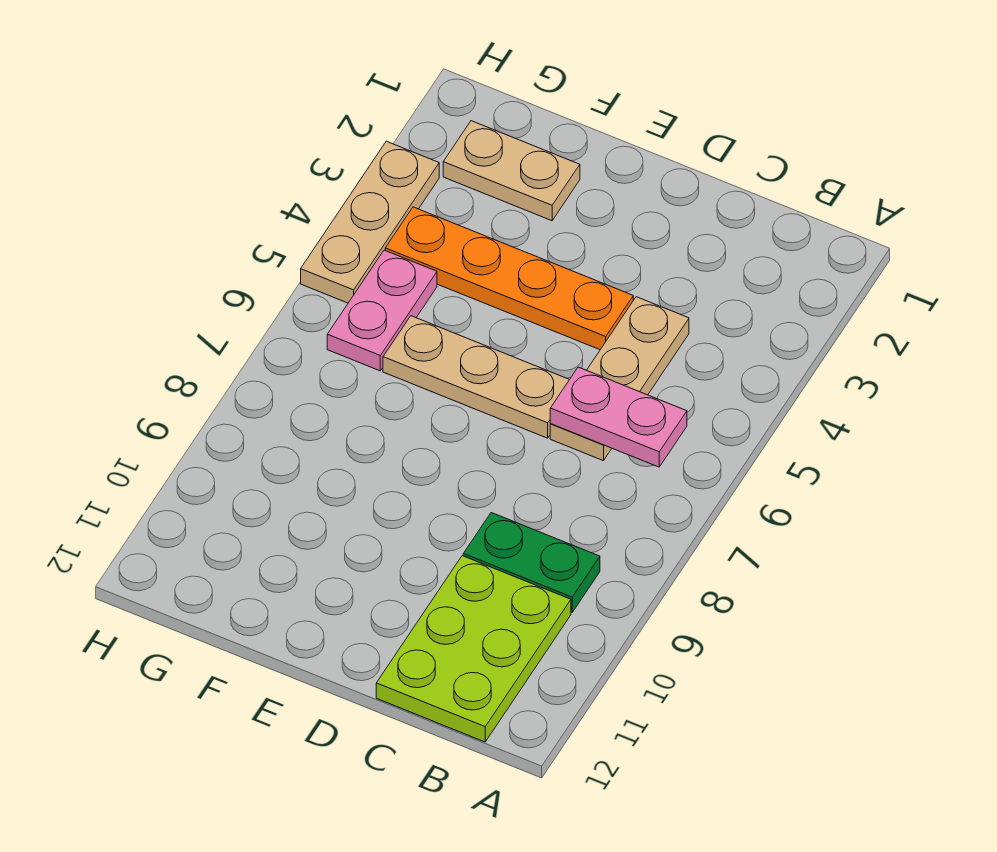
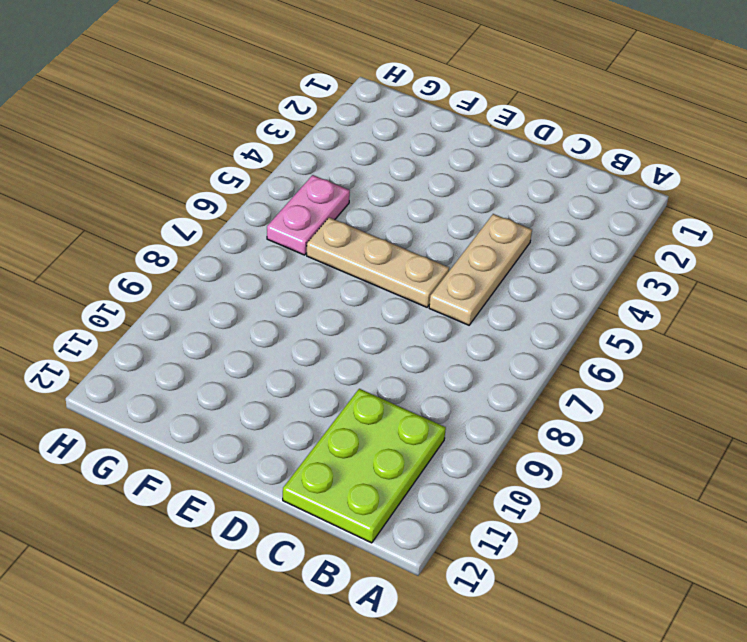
none -> green 1x2 plate [463,513,600,612]
none -> orange 1x4 plate [385,207,633,350]

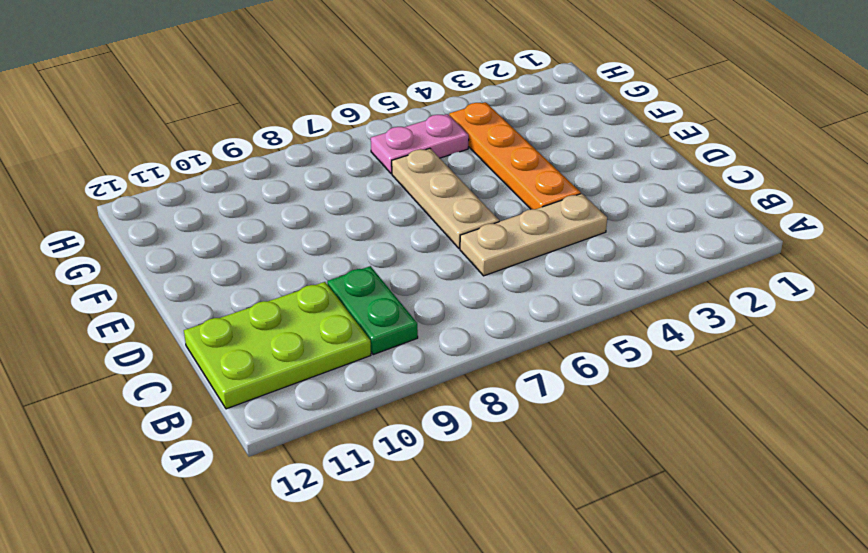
none -> tan 1x2 plate [443,121,580,221]
none -> tan 1x3 plate [301,141,439,303]

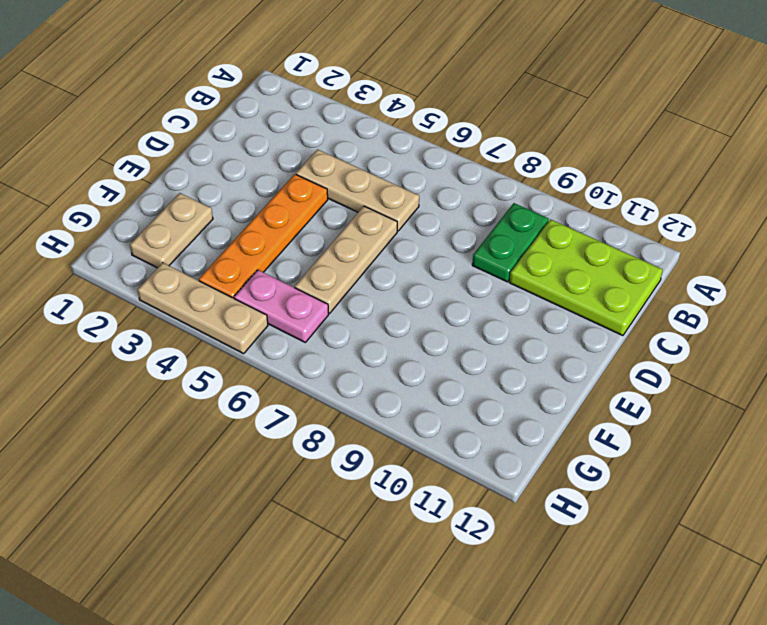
none -> pink 1x2 plate [550,367,687,467]

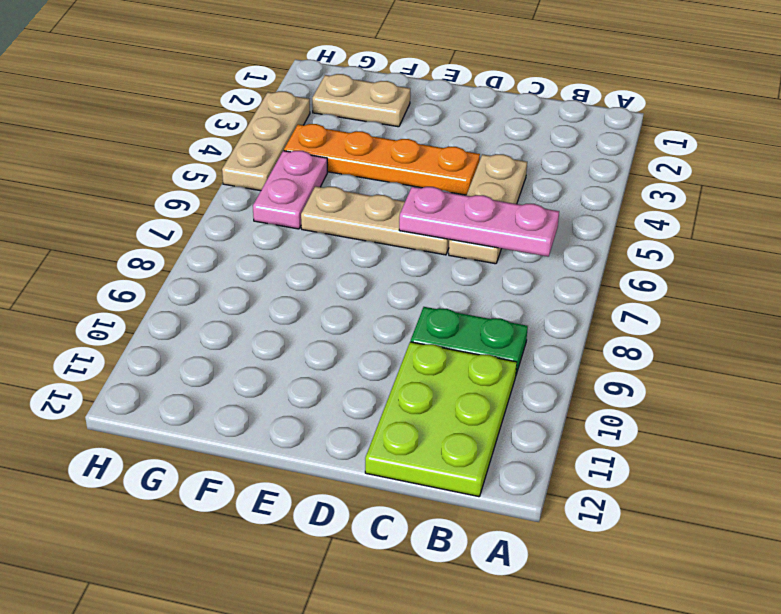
pink 1x3 plate [399,187,559,257] -> pink 1x2 plate [550,367,687,467]

